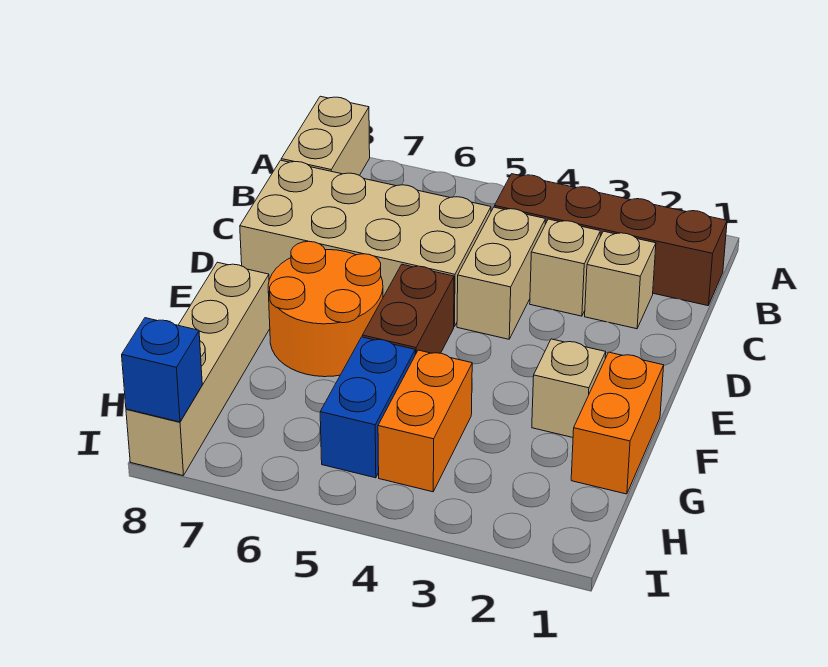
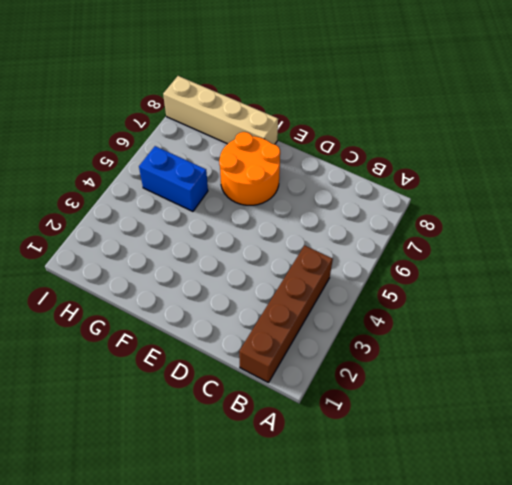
none -> tan 1x2 brick [281,96,370,175]
none -> tan 1x1 brick [585,231,656,329]
none -> tan 1x1 brick [530,219,600,316]

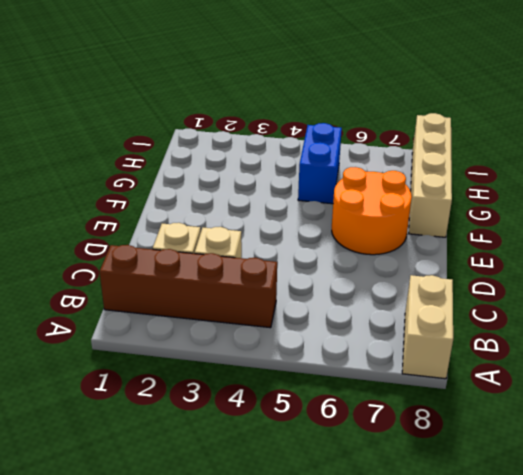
none -> tan 1x2 brick [457,207,545,339]
none -> tan 2x4 brick [240,160,491,326]
none -> brown 1x2 brick [362,264,454,355]

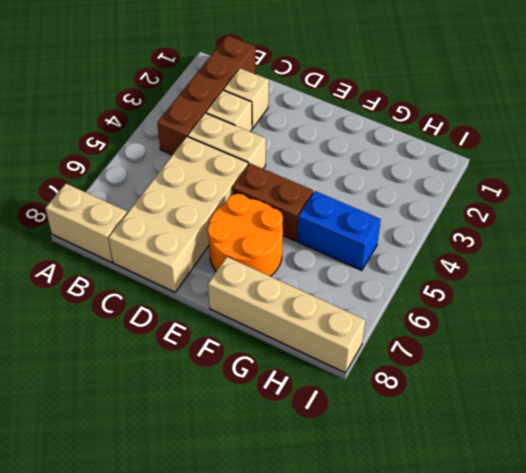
none -> orange 1x2 brick [571,352,664,494]
none -> tan 1x1 brick [532,339,606,437]
none -> orange 1x2 brick [378,350,472,492]

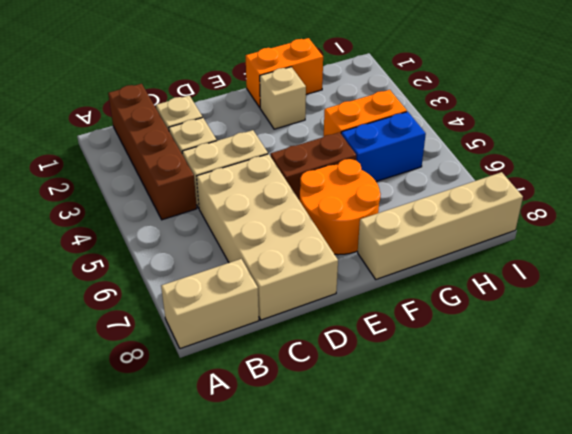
none -> blue 1x1 brick [122,318,202,422]

